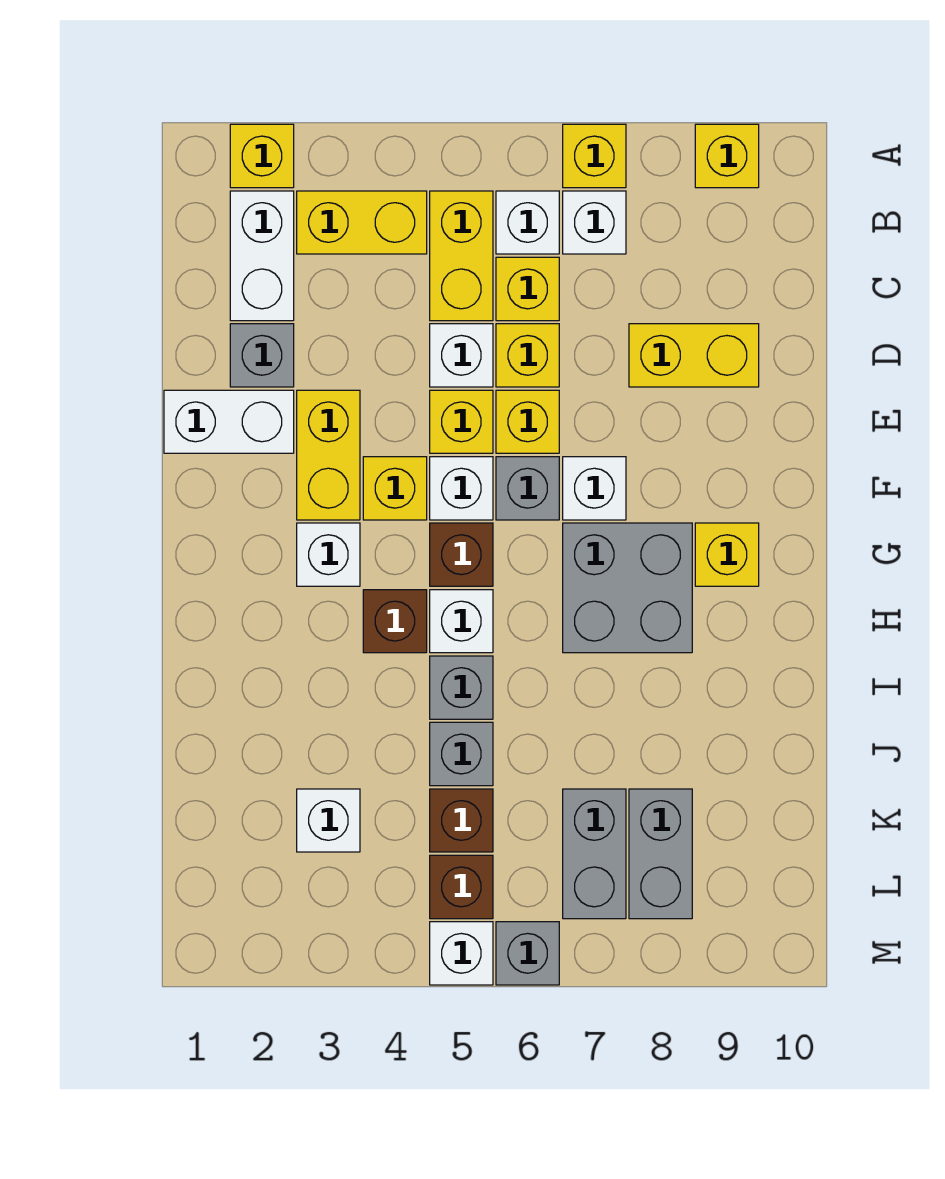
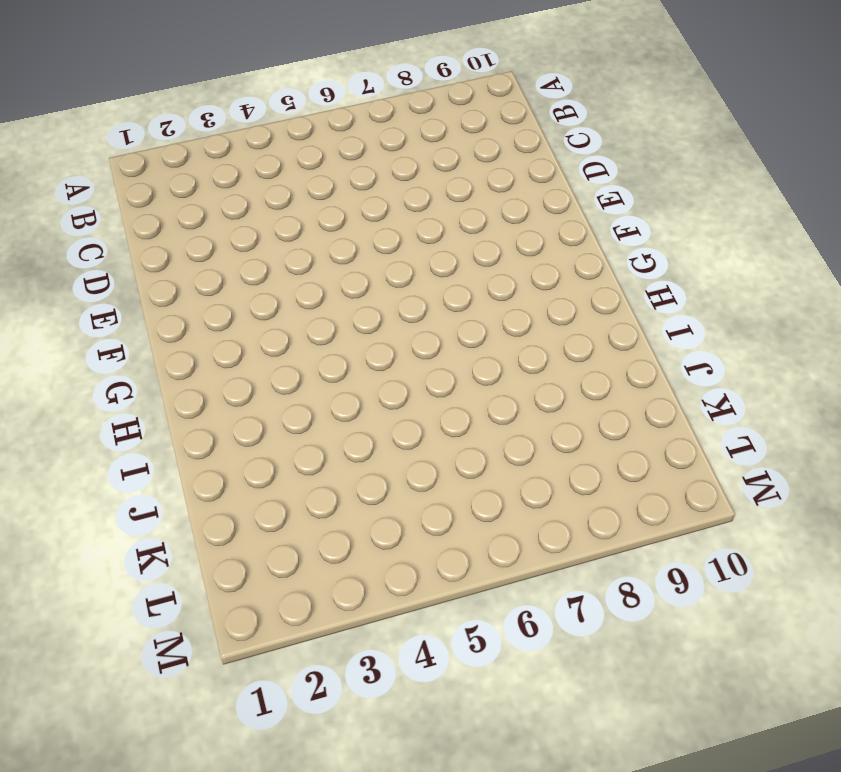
none -> yellow 1x1 brick [230,124,294,188]
none -> yellow 1x1 brick [563,124,626,188]
none -> yellow 1x1 brick [695,124,759,188]
none -> white 1x2 brick [230,191,294,321]

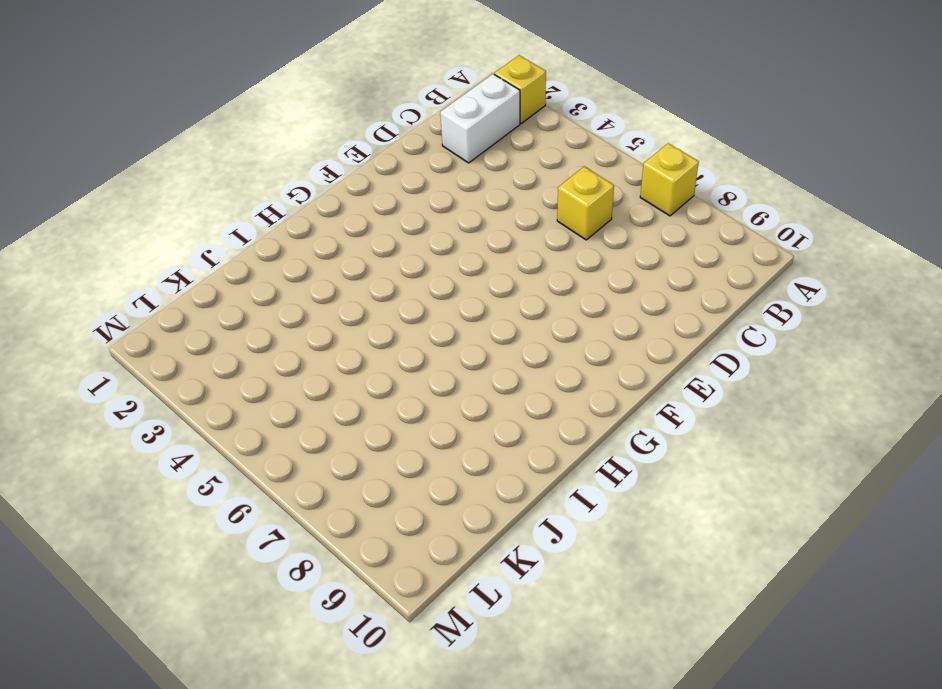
none -> yellow 1x1 brick [695,124,759,188]
none -> yellow 1x2 brick [297,191,427,254]
none -> yellow 1x2 brick [430,191,493,321]
none -> white 1x1 brick [496,191,559,254]

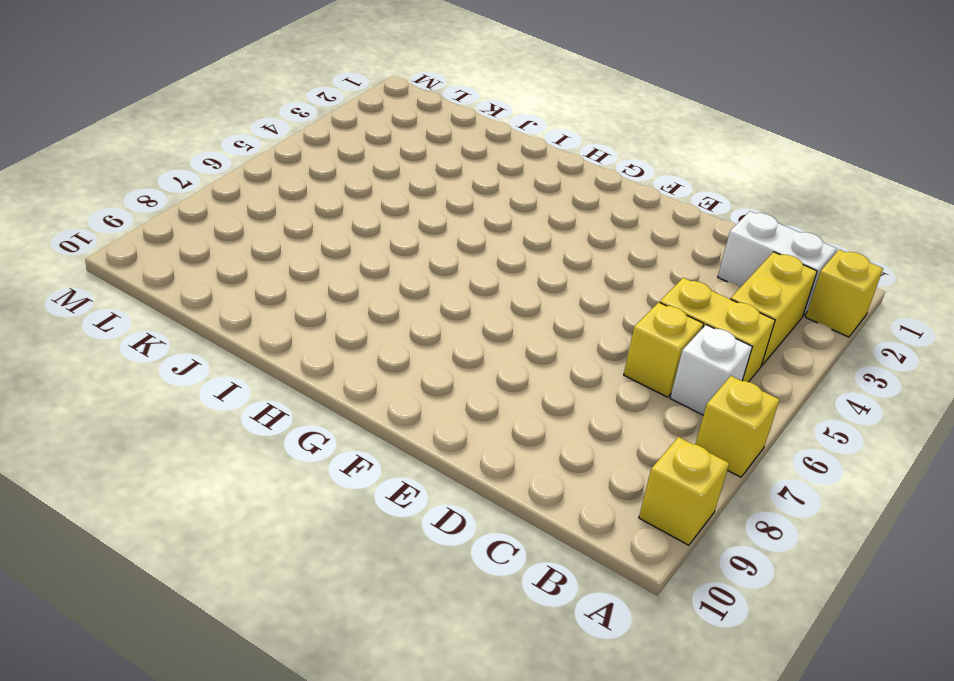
none -> white 1x1 brick [563,191,626,254]
none -> grey 1x1 brick [230,324,294,387]
none -> white 1x1 brick [430,324,493,387]
none -> yellow 1x1 brick [496,324,559,387]

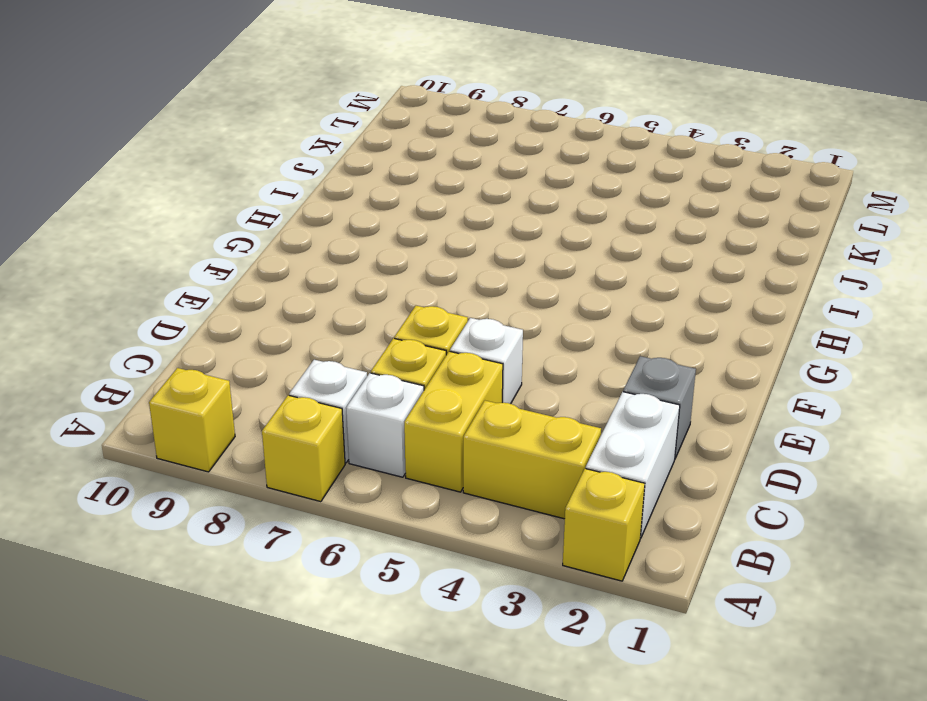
none -> yellow 1x2 brick [629,324,759,387]
none -> white 1x2 brick [164,390,294,453]
none -> yellow 1x2 brick [297,390,360,520]
none -> yellow 1x1 brick [430,390,493,453]

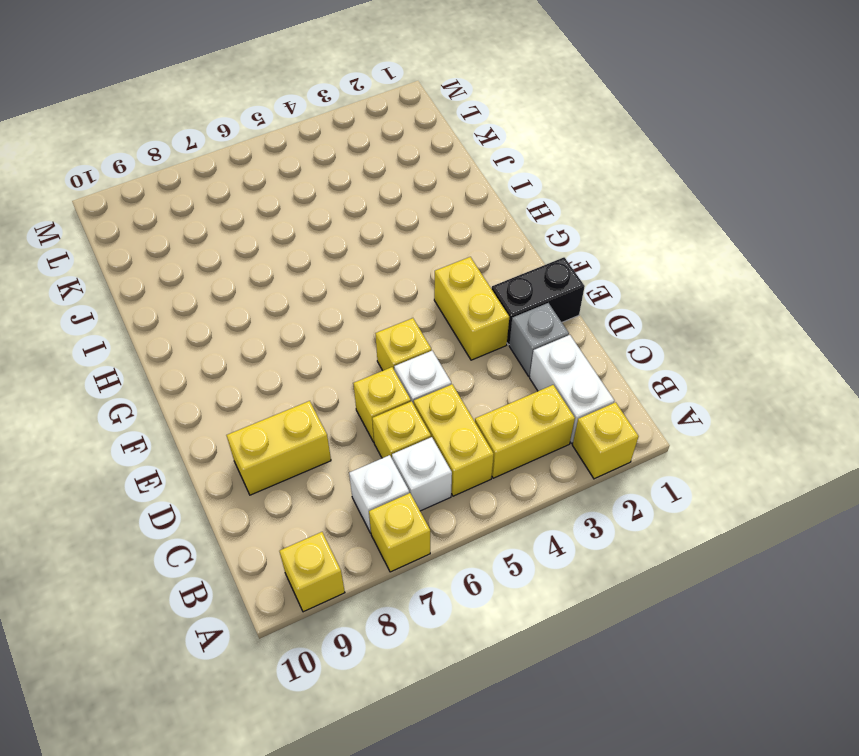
black 1x2 brick [492,257,585,345] -> white 1x2 brick [164,390,294,453]
none -> yellow 1x1 brick [496,390,559,453]
none -> yellow 1x1 brick [363,457,427,520]
none -> white 1x1 brick [430,457,493,520]
none -> grey 1x1 brick [496,457,559,520]

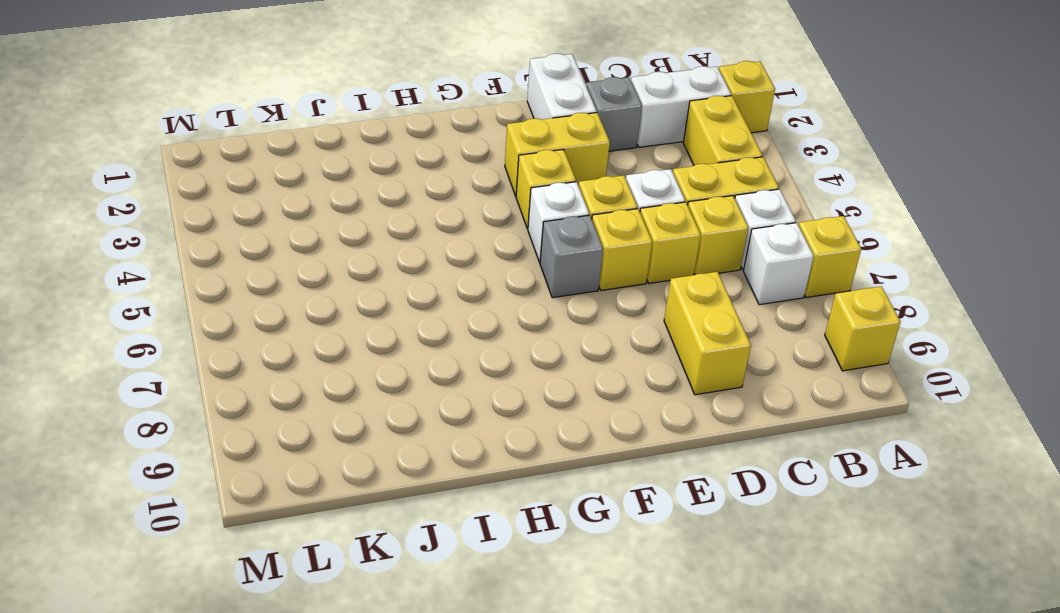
none -> white 1x1 brick [563,457,626,520]
none -> white 1x1 brick [297,523,360,586]
none -> brown 1x1 brick [430,523,493,586]
none -> grey 2x2 brick [563,523,692,653]

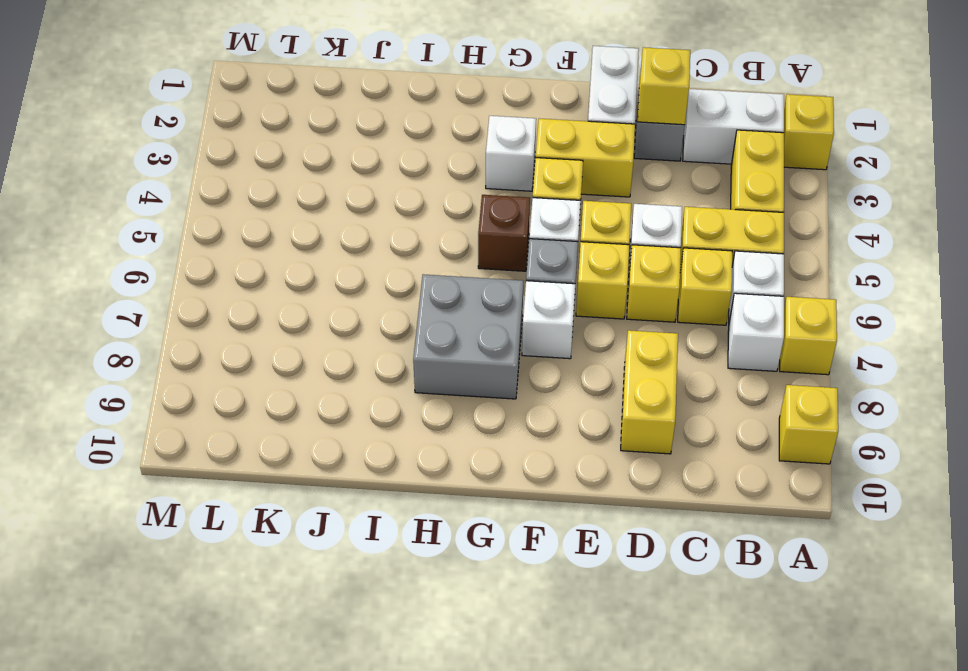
yellow 1x1 brick [638,47,690,125] -> yellow 1x1 brick moved to [695,523,759,586]
none -> brown 1x1 brick [363,590,427,653]
none -> white 1x1 brick [430,590,493,653]
none -> grey 1x1 brick [430,656,493,719]
none -> grey 1x1 brick [430,722,493,786]

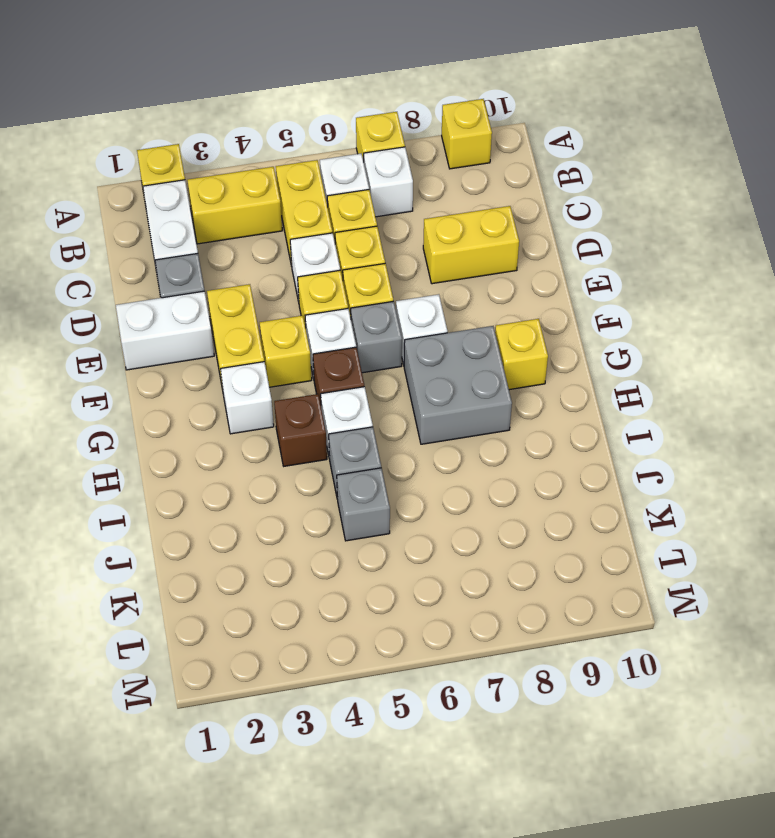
none -> white 1x1 brick [297,789,360,852]
none -> brown 1x1 brick [430,789,493,852]
none -> grey 1x2 brick [563,789,626,919]
none -> grey 1x2 brick [629,789,692,919]

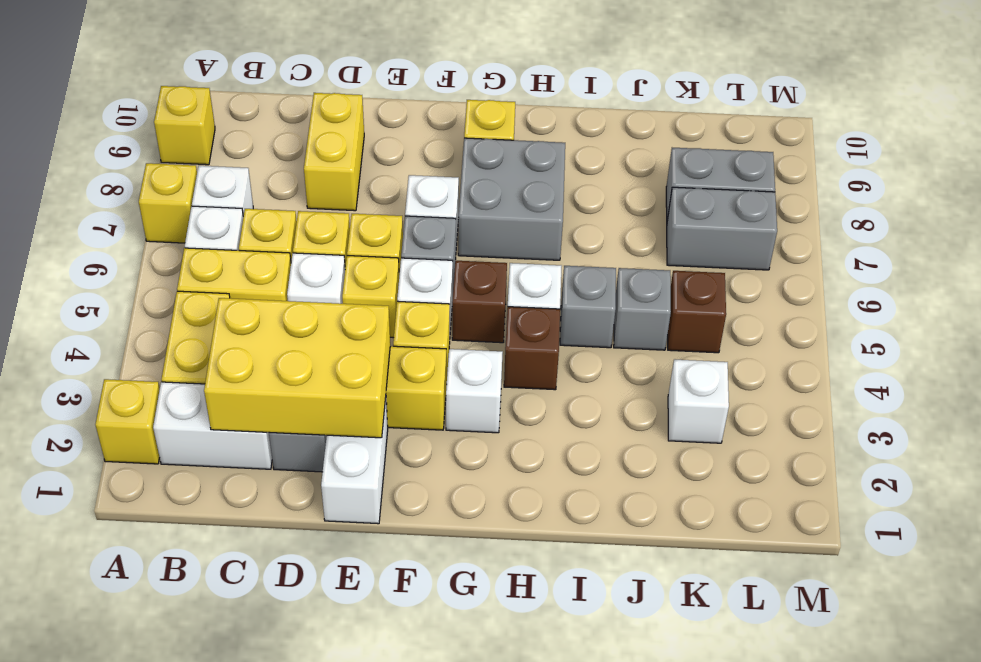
yellow 2x3 brick [204,298,390,438] -> none
none -> brown 1x1 brick [430,855,493,919]
none -> white 1x1 brick [430,922,493,985]
none -> grey 1x1 brick [496,922,559,985]

